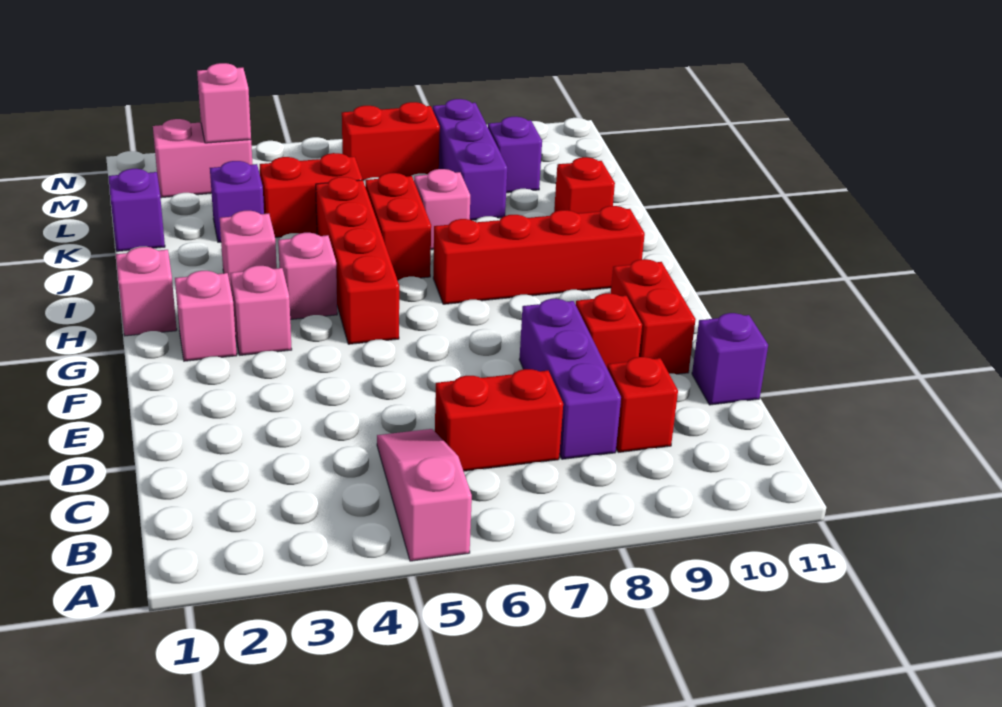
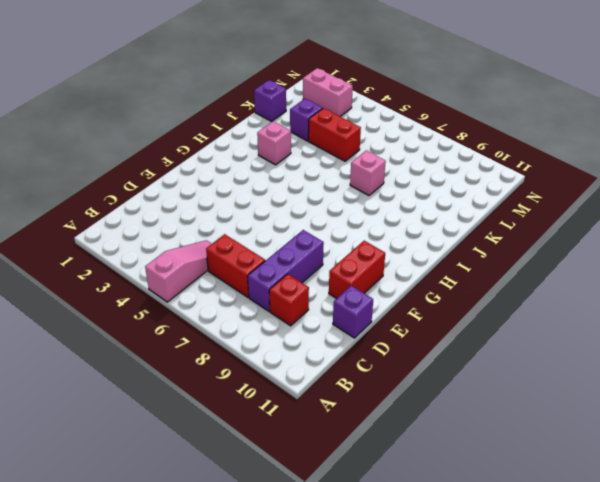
none -> red 1x1 brick [576,293,642,367]
none -> pink 1x1 brick [175,271,237,361]
none -> pink 1x1 brick [230,266,292,355]

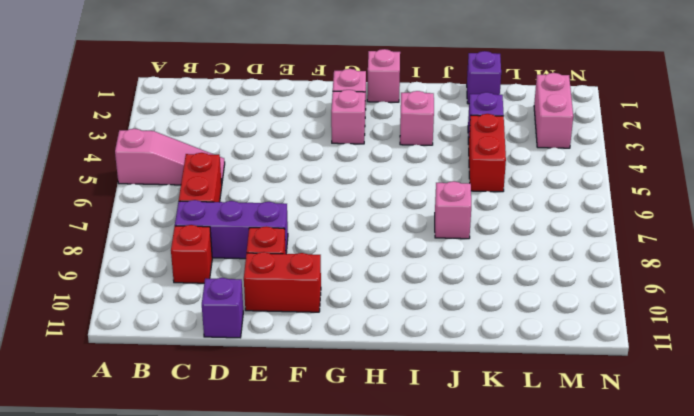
none -> red 1x4 brick [316,177,399,344]
none -> pink 1x1 brick [278,233,337,319]
none -> red 1x4 brick [433,206,645,304]

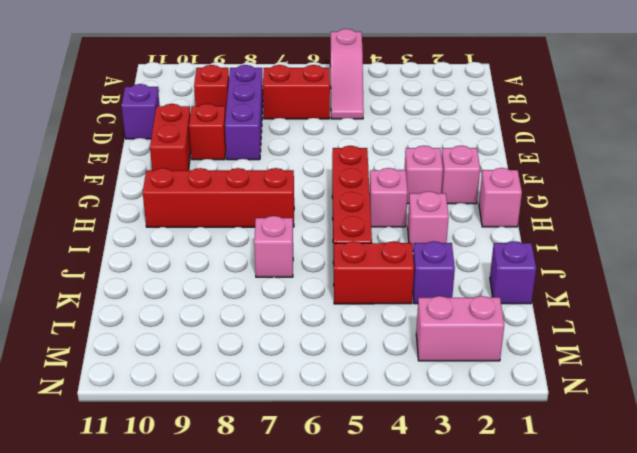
none -> red 1x2 brick [365,173,431,280]
none -> red 1x1 brick [554,157,615,213]
none -> purple 1x3 brick [433,99,507,220]

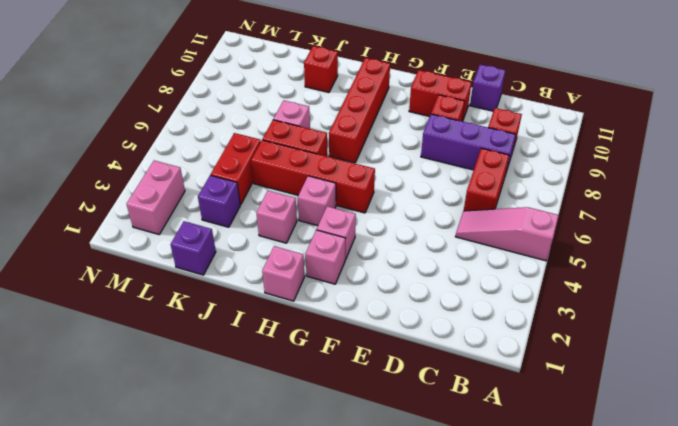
none -> purple 1x3 brick [433,99,507,220]
none -> purple 1x1 brick [488,117,542,193]
none -> red 1x2 brick [342,102,440,181]

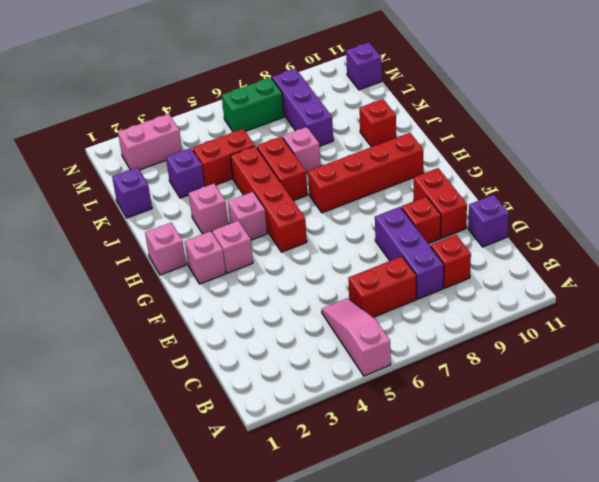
green 1x2 brick [222,77,284,132] -> red 1x2 brick [342,102,440,181]
purple 1x1 brick [346,42,382,90] -> purple 1x1 brick moved to [488,117,542,193]
none -> pink 1x1 brick [197,63,251,143]

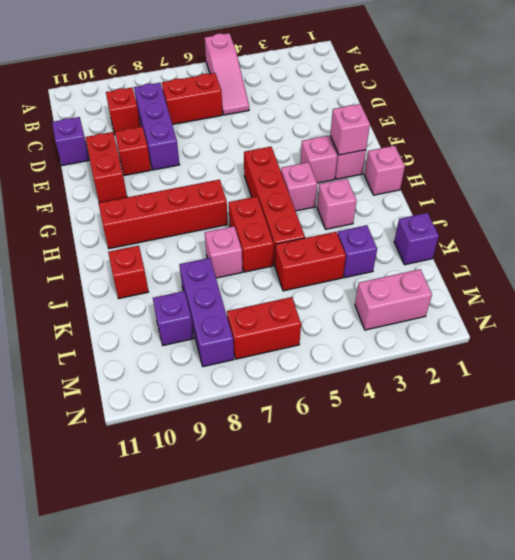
pink 1x1 brick [330,104,370,155] -> pink 1x1 brick moved to [197,63,251,143]

